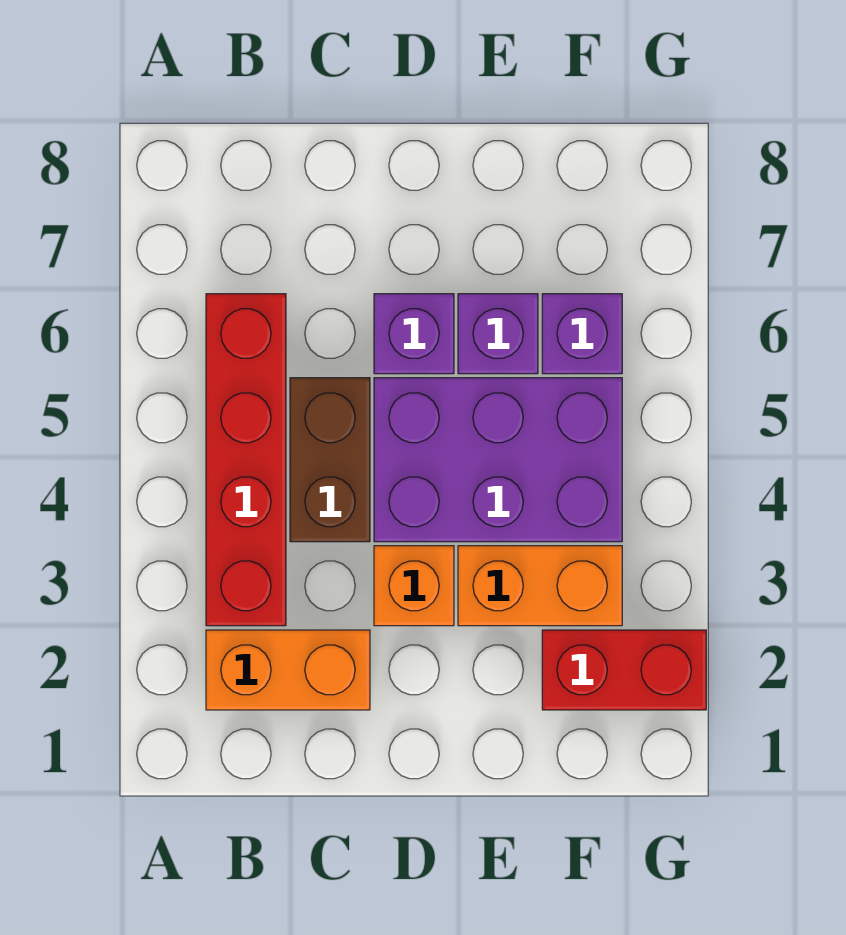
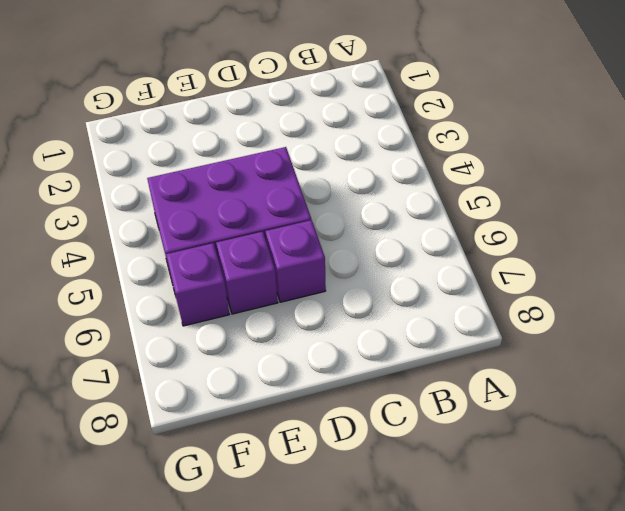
none -> orange 1x2 brick [206,630,370,710]
none -> red 1x4 brick [206,294,286,626]

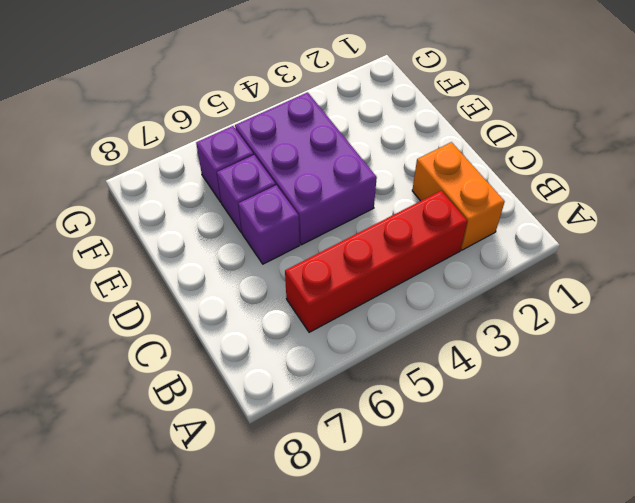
none -> brown 1x2 brick [290,378,370,542]
none -> orange 1x1 brick [374,546,454,626]

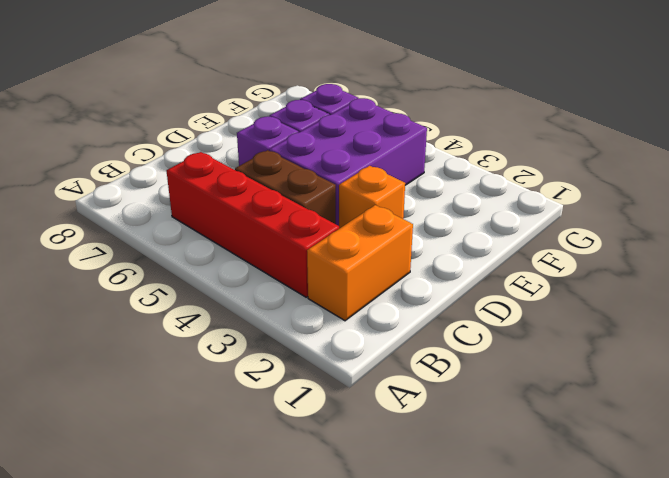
none -> orange 1x2 brick [458,546,622,626]
none -> red 1x2 brick [542,630,706,710]

